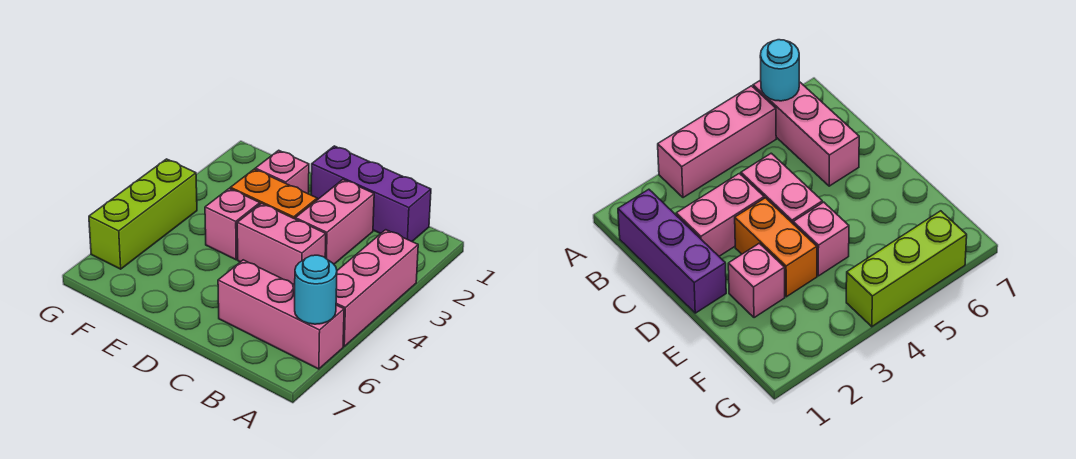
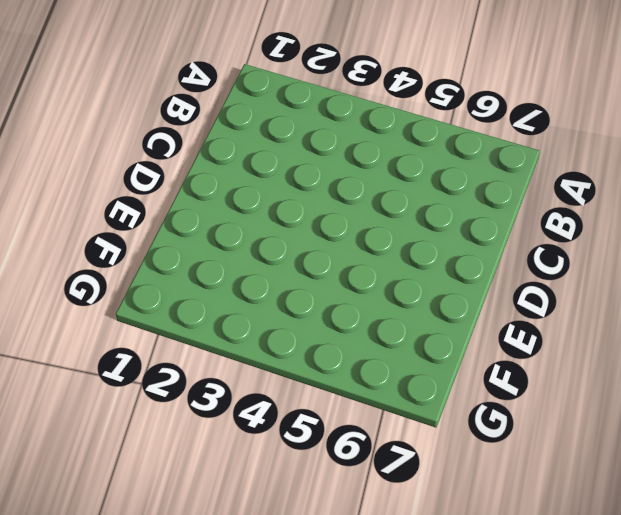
none -> pink 1x3 brick [336,230,418,346]
none -> pink 1x3 brick [218,260,344,369]

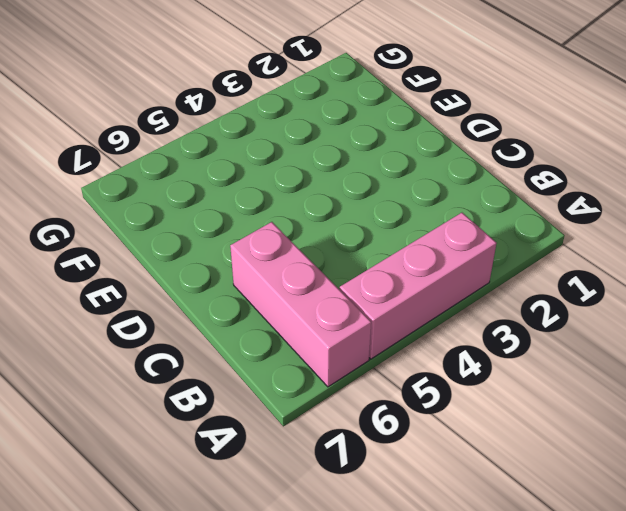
none -> purple 1x3 brick [311,146,431,241]
none -> pink 1x2 brick [295,180,374,264]

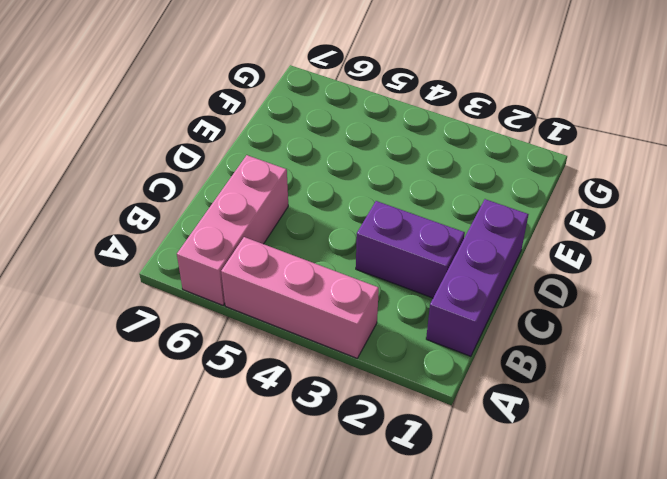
purple 1x2 brick [356,201,465,298] -> pink 1x2 brick [295,180,374,264]
none -> pink 1x2 brick [237,204,326,285]
none -> orange 1x2 brick [230,169,317,219]

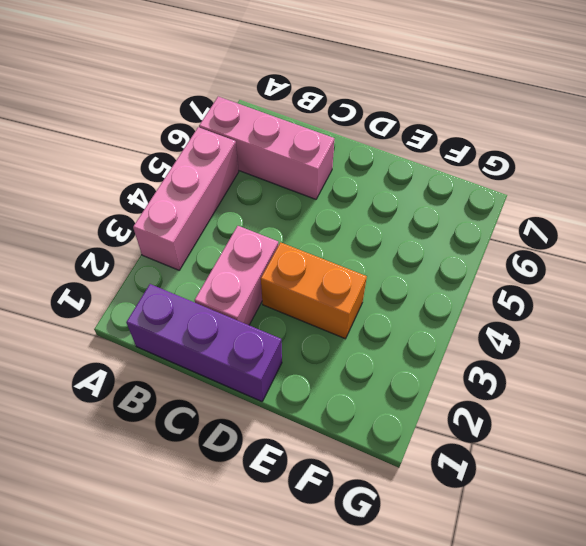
none -> pink 1x2 brick [237,204,326,285]
none -> pink 1x1 brick [255,150,309,194]

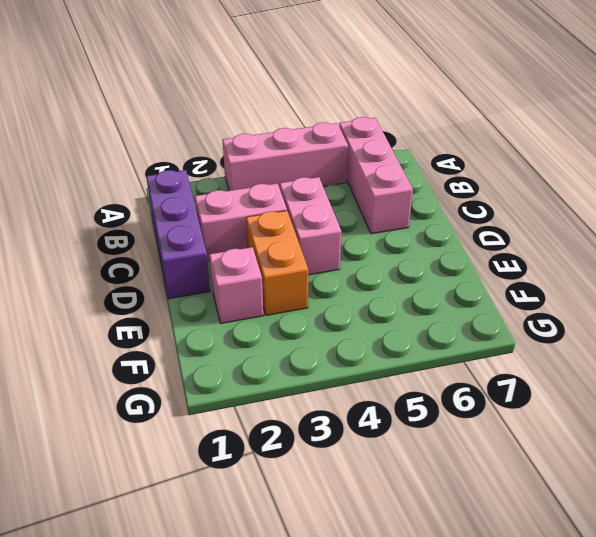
none -> pink 1x1 brick [205,188,260,260]
none -> lime 1x3 brick [89,159,197,269]

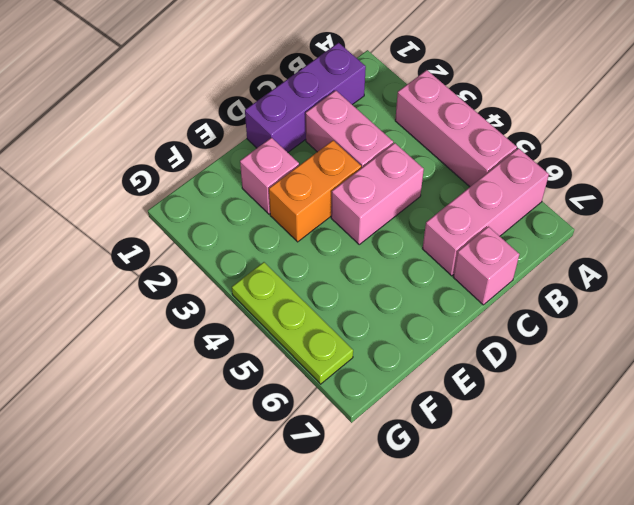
pink 1x1 brick [453,227,519,305] -> pink 1x1 brick moved to [205,188,260,260]
lime 1x3 plate [232,262,353,384] -> lime 1x3 brick [89,159,197,269]
none -> cyan 1x1 round brick [295,255,337,324]

